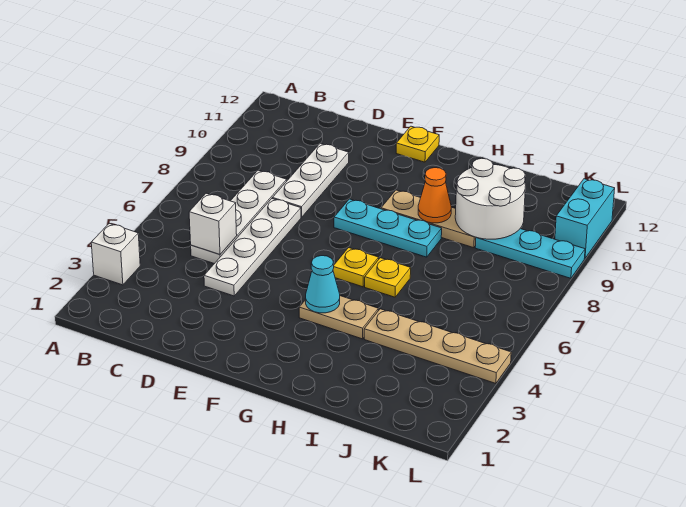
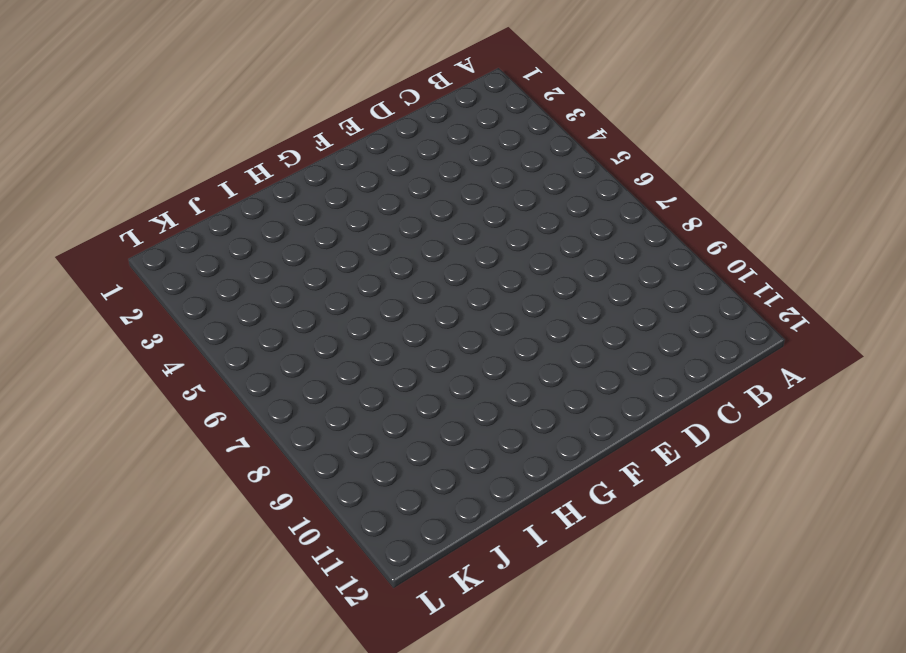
none -> white 1x1 brick [91,223,140,285]
none -> white 1x4 plate [191,170,287,264]
none -> white 1x4 plate [204,199,301,296]

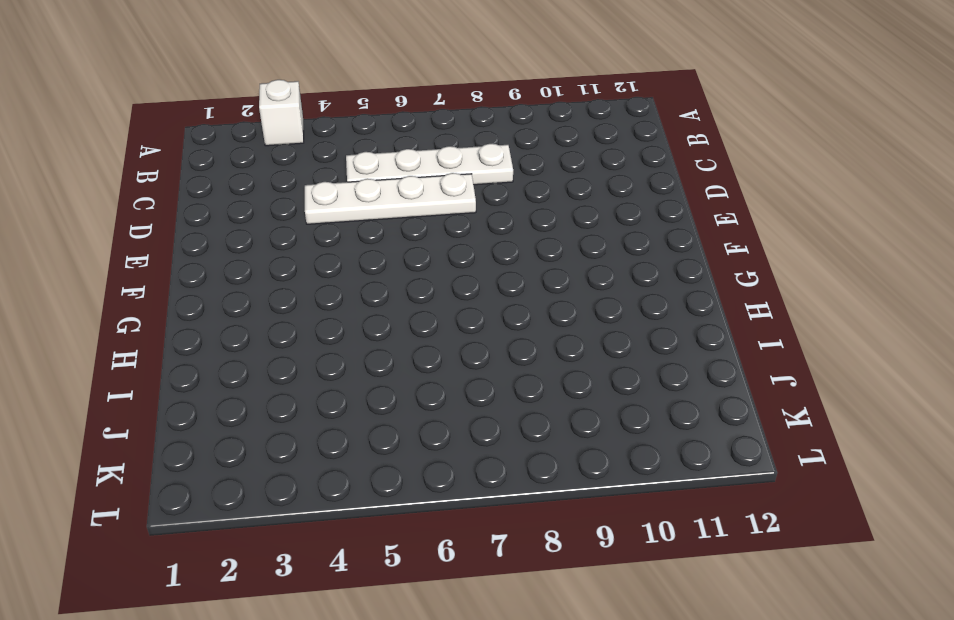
none -> white 1x3 plate [272,143,349,217]
none -> cyan 1x3 plate [334,199,442,257]
none -> yellow 1x1 plate [396,126,439,162]

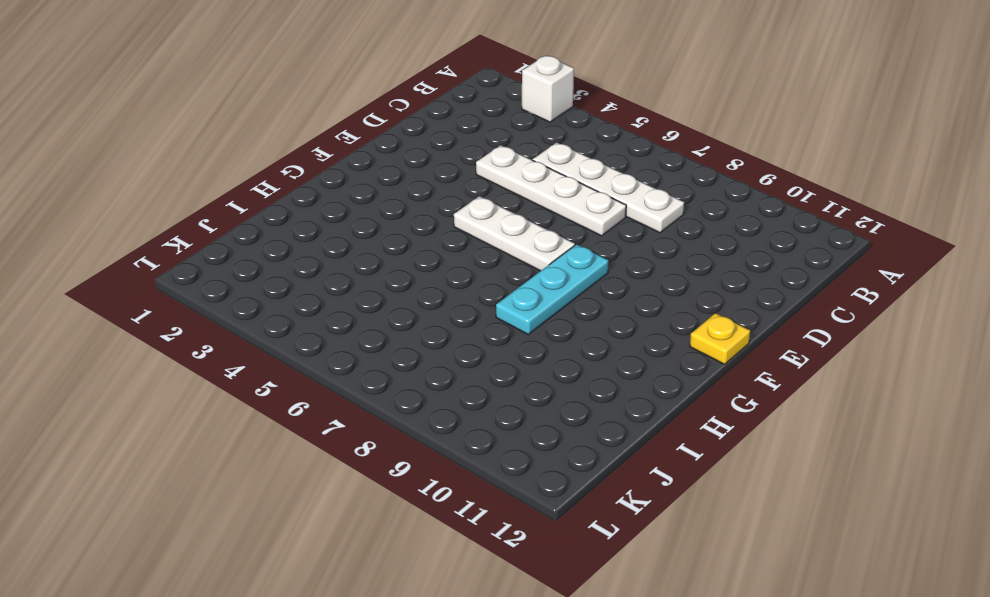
white 1x3 plate [454,196,575,271] -> white 1x3 plate moved to [272,143,349,217]
none -> tan 1x2 plate [299,296,378,339]
none -> yellow 1x1 plate [333,248,379,287]
none -> tan 1x3 plate [381,190,476,248]

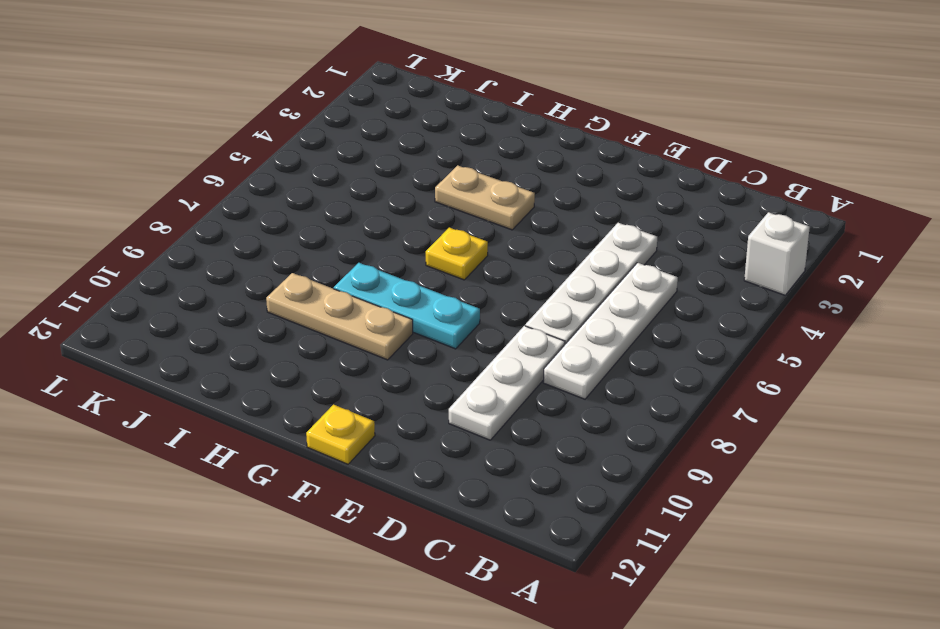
none -> yellow 1x1 plate [365,258,411,297]
none -> tan 1x4 plate [364,309,511,384]
none -> cyan 1x3 plate [475,228,585,278]

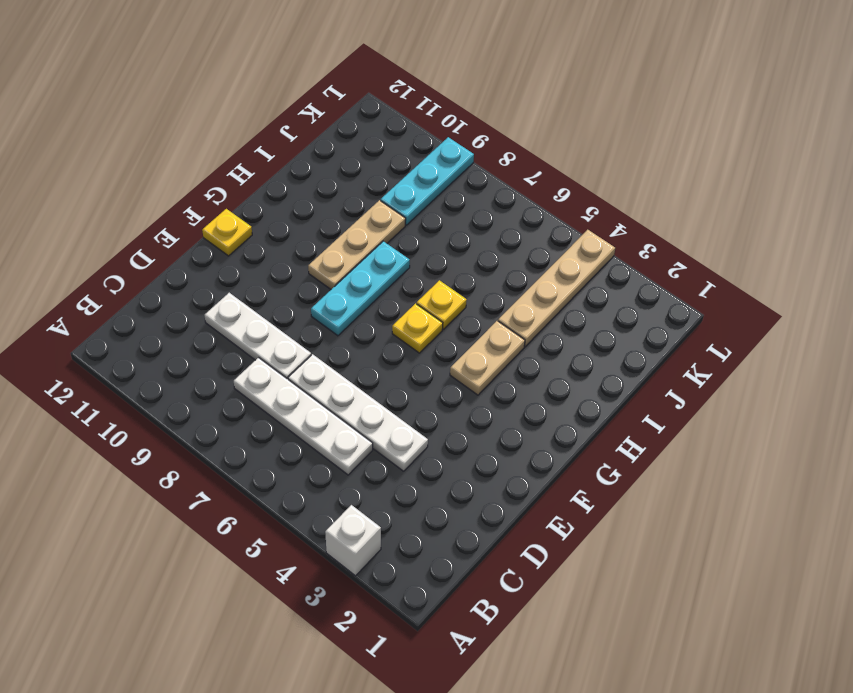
none -> cyan 1x2 brick [555,179,615,258]
none -> white 1x1 brick [189,193,237,255]
none -> cyan 1x1 cone [306,256,340,313]

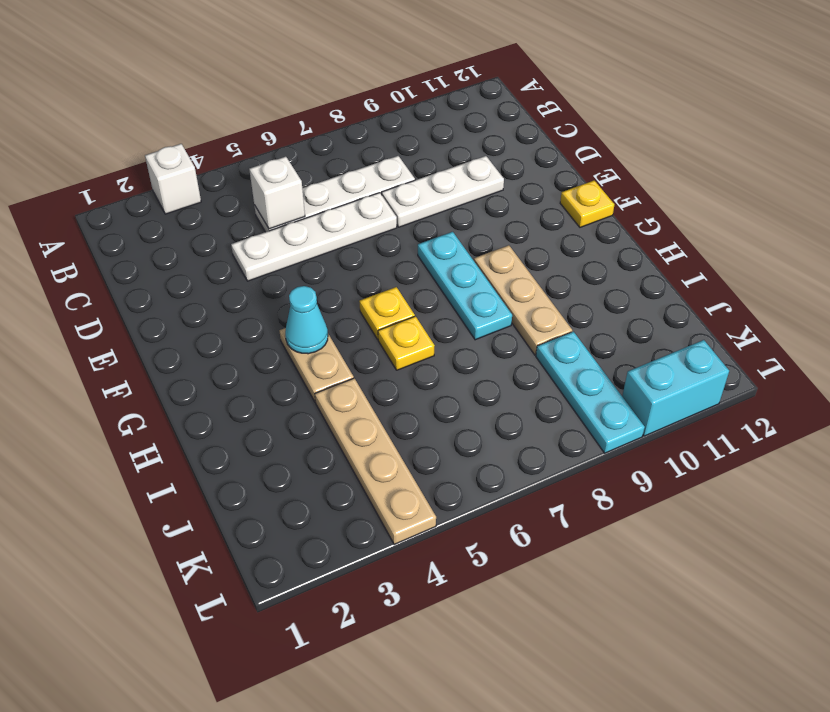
none -> orange 1x1 cone [418,168,451,223]
none -> white 2x2 round brick [455,158,526,239]

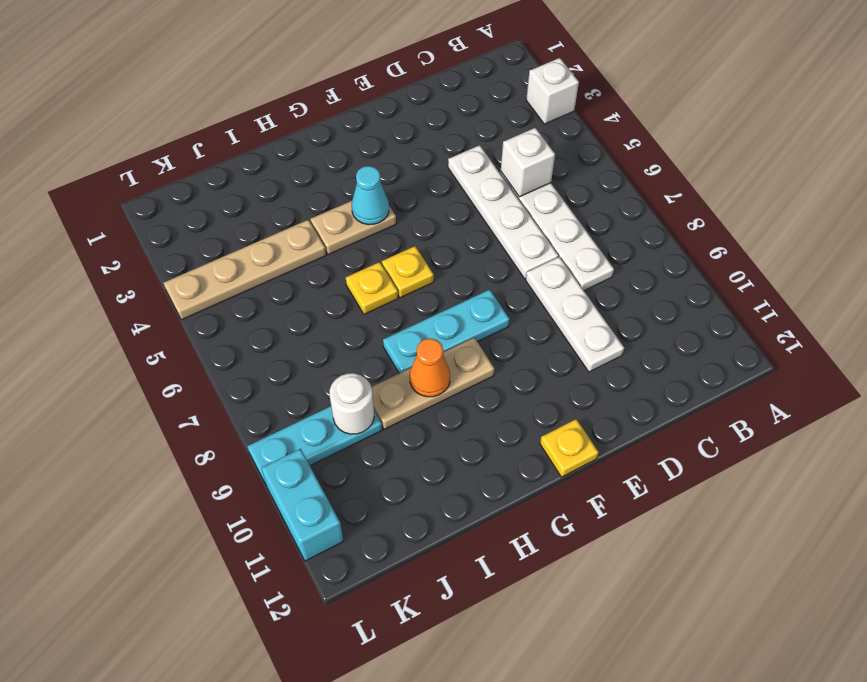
white 1x1 round brick [330,373,374,434] -> white 2x2 round brick [455,158,526,239]

